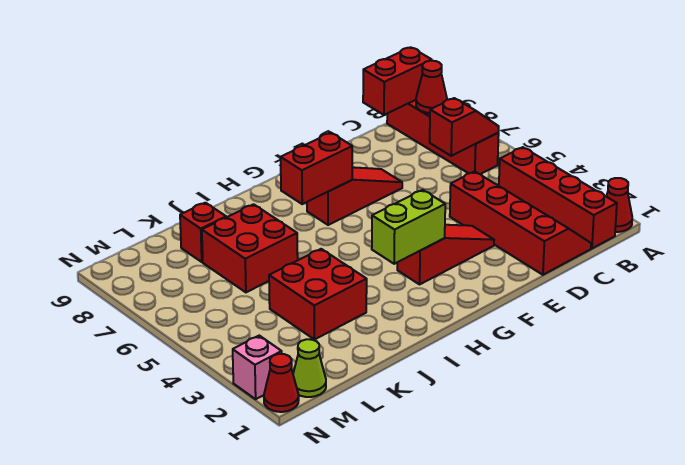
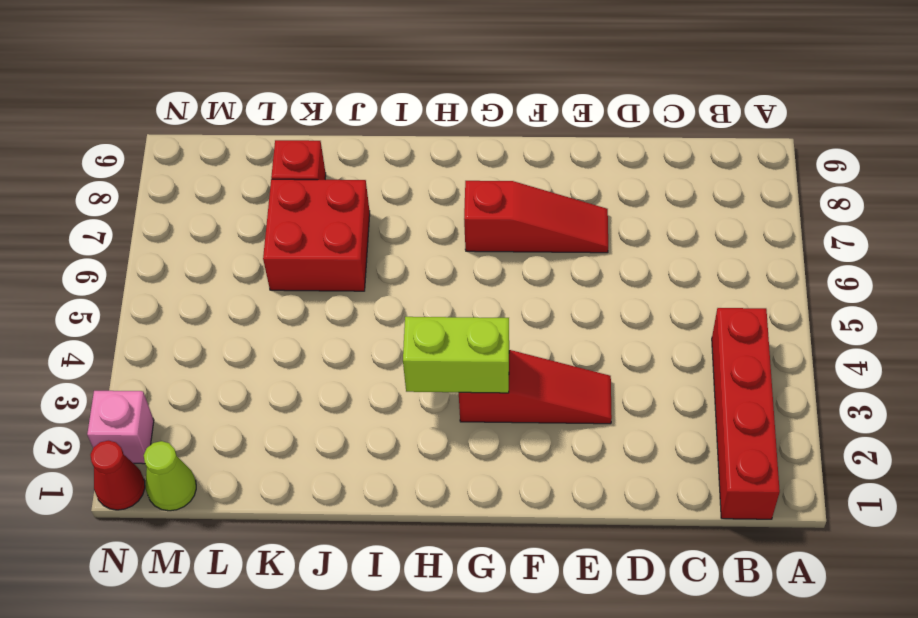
none -> red 1x1 cone [606,178,632,232]
none -> red 1x4 brick [387,100,499,174]
none -> red 2x4 slope [450,171,591,275]

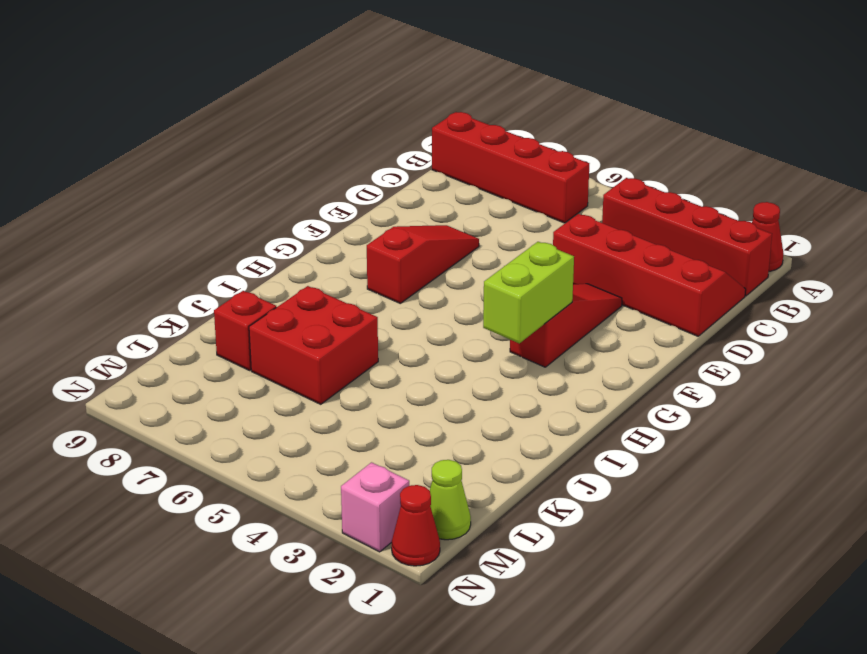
none -> red 2x2 brick [269,249,367,340]
none -> red 1x2 slope [430,98,499,156]
none -> red 1x1 cone [416,61,447,113]

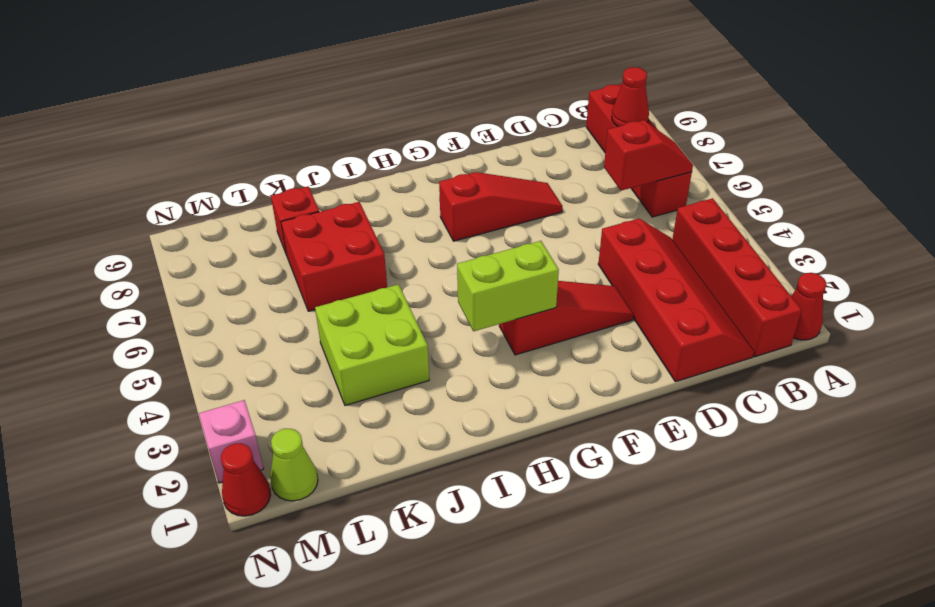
lime 2x2 brick [315,284,429,405] -> red 2x2 brick [269,249,367,340]
none -> red 1x2 brick [363,47,432,115]
none -> red 1x2 brick [281,133,352,204]

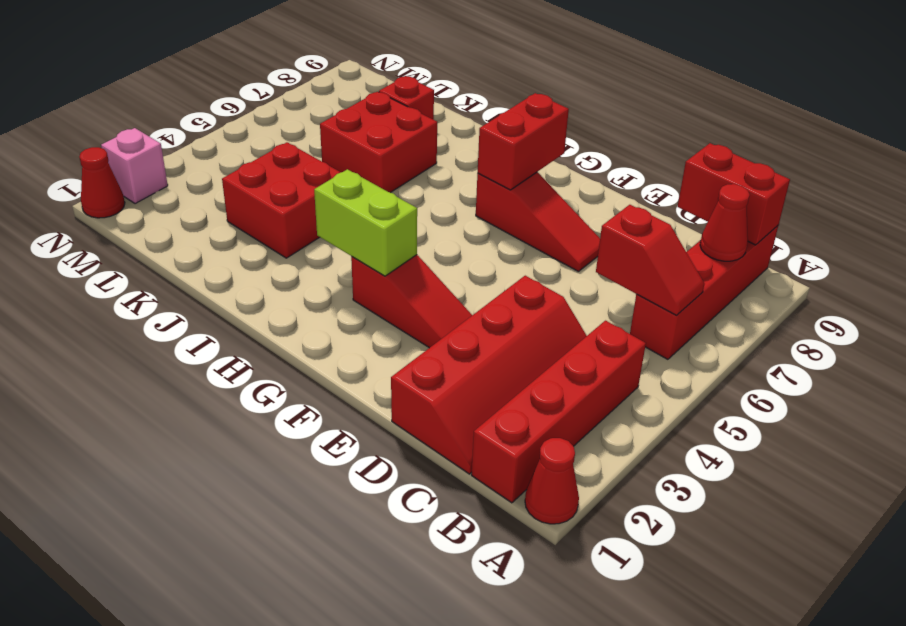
red 1x2 brick [478,93,569,190] -> red 1x2 brick turned to [281,133,352,204]
none -> lime 1x1 cone [293,339,326,397]

